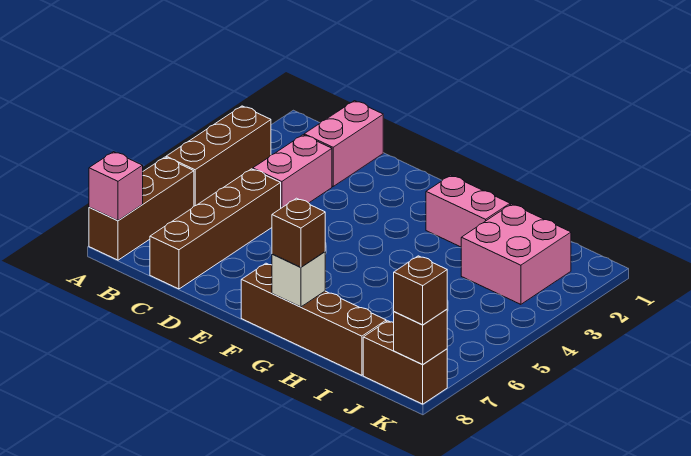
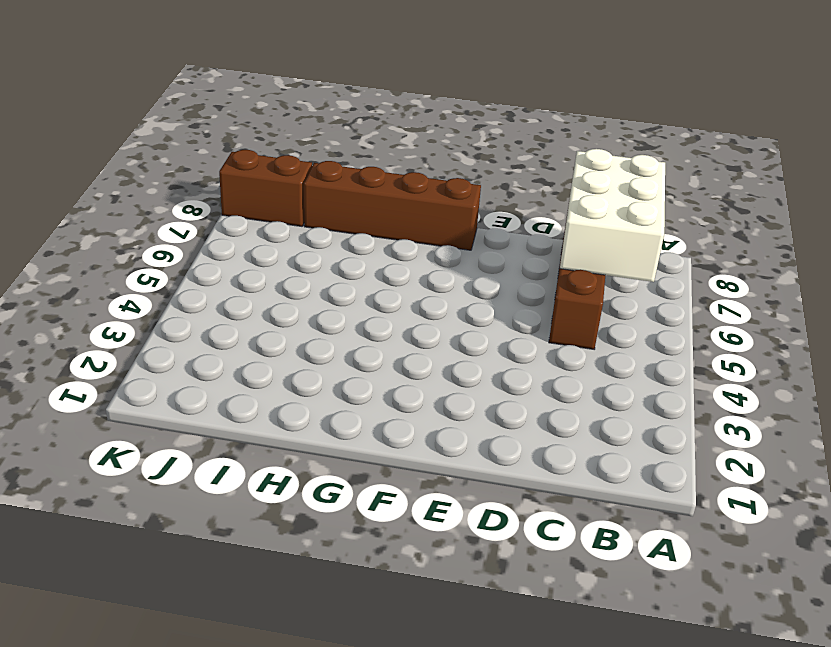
white 2x3 brick [560,149,665,282] -> none
none -> brown 1x3 brick [166,106,271,206]
none -> brown 1x3 brick [89,157,194,260]
none -> pink 1x2 brick [304,101,383,186]

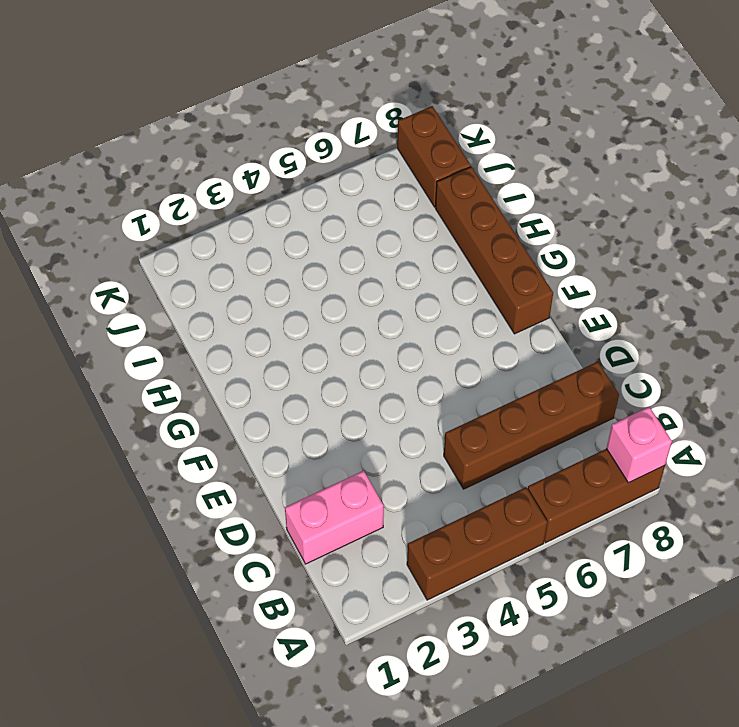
none -> pink 1x2 brick [253,135,332,208]
none -> pink 1x2 brick [426,175,510,247]
none -> pink 2x2 brick [461,204,571,304]

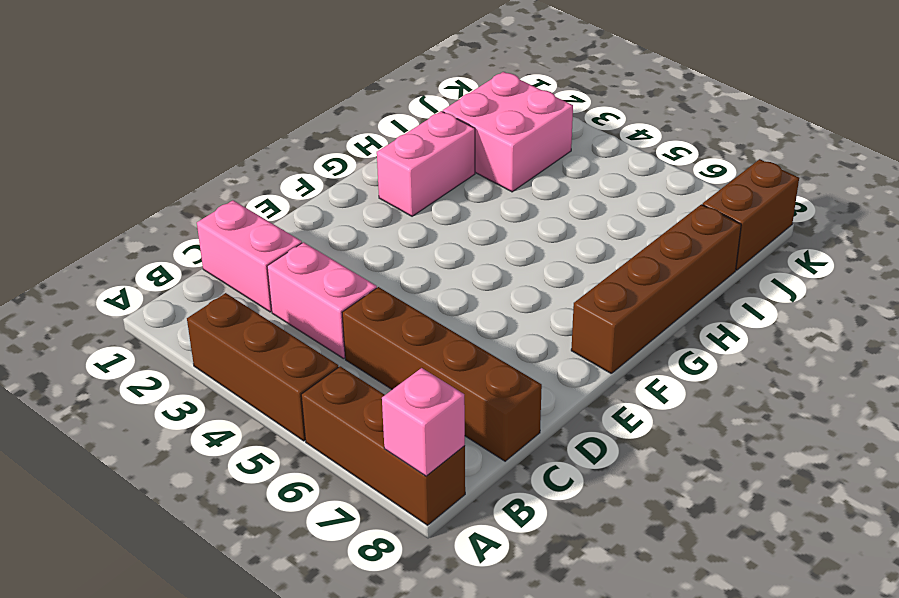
none -> white 1x1 brick [272,252,325,307]
none -> brown 1x1 brick [394,309,447,365]
none -> brown 1x1 brick [272,198,325,267]

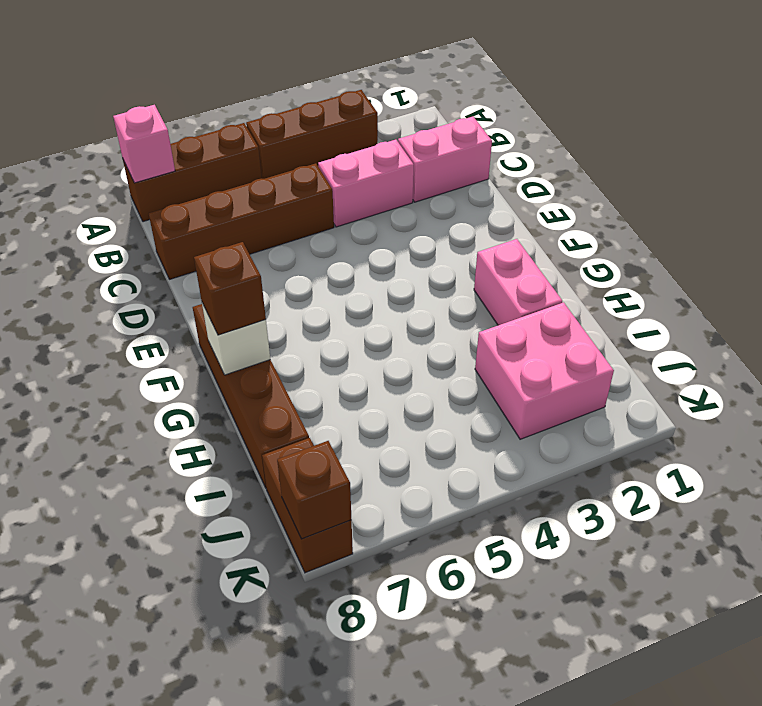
none -> brown 1x1 brick [394,256,447,325]

